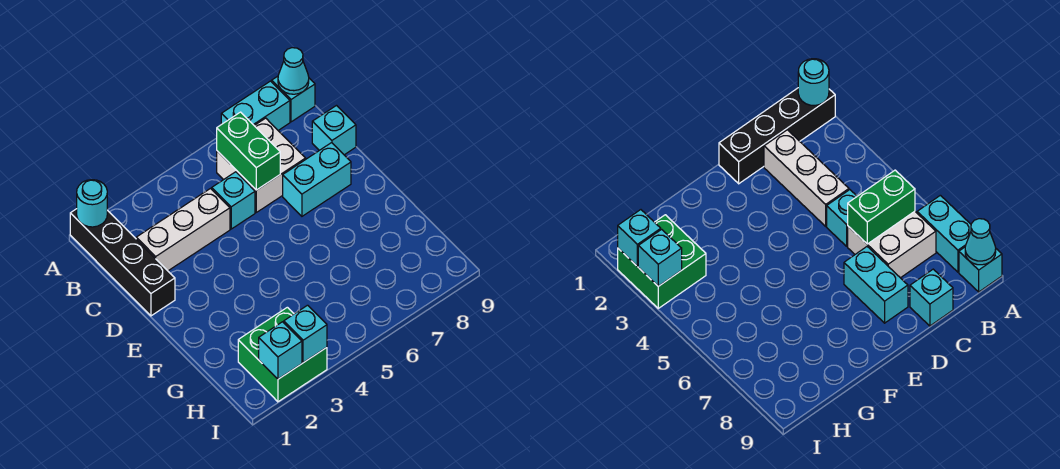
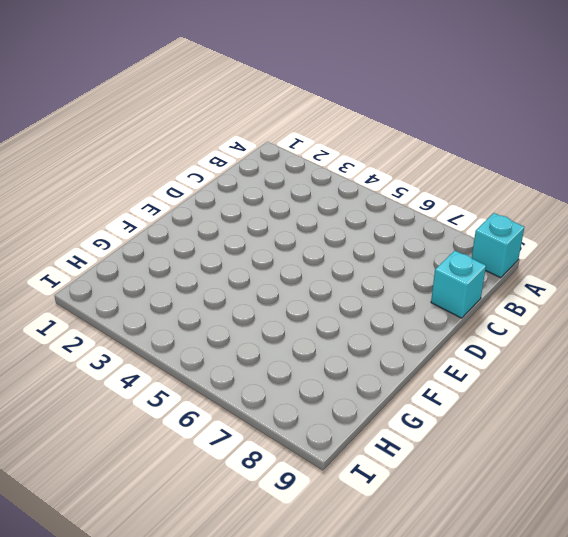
none -> black 1x4 brick [70,209,175,316]
none -> cyan 1x2 brick [221,81,290,130]
none -> white 2x2 brick [217,118,306,212]

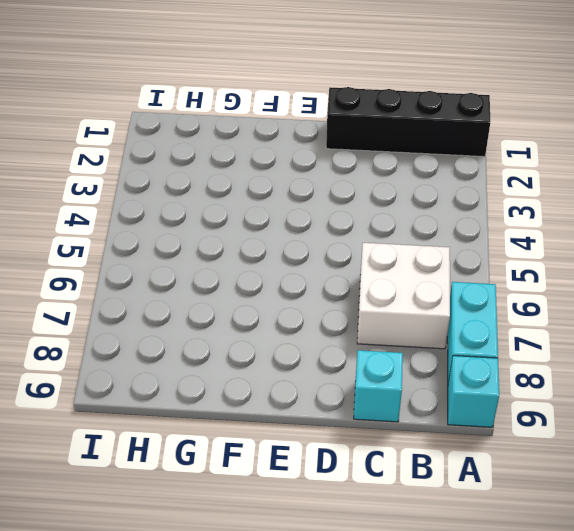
none -> white 1x3 brick [136,189,230,271]
none -> cyan 1x1 brick [212,172,255,229]
none -> cyan 1x2 brick [283,143,351,216]

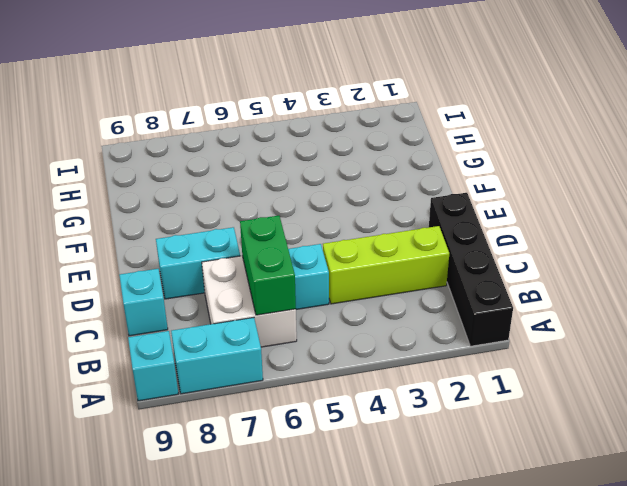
lime 1x3 brick [323,226,449,304] -> white 1x3 brick [136,189,230,271]
none -> green 2x2 brick [238,307,327,402]
none -> cyan 1x1 round brick [77,180,107,227]
none -> cyan 1x1 cone [278,48,309,94]

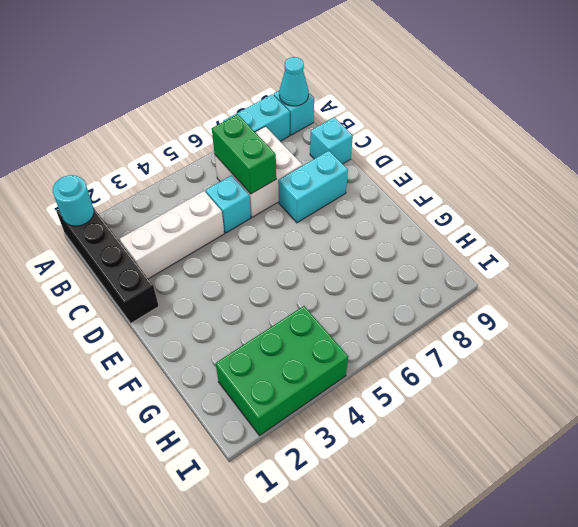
green 2x3 brick [216,306,348,436] -> green 2x2 brick [238,307,327,402]
none -> cyan 1x1 brick [259,322,302,379]
none -> cyan 1x1 brick [284,305,327,363]

